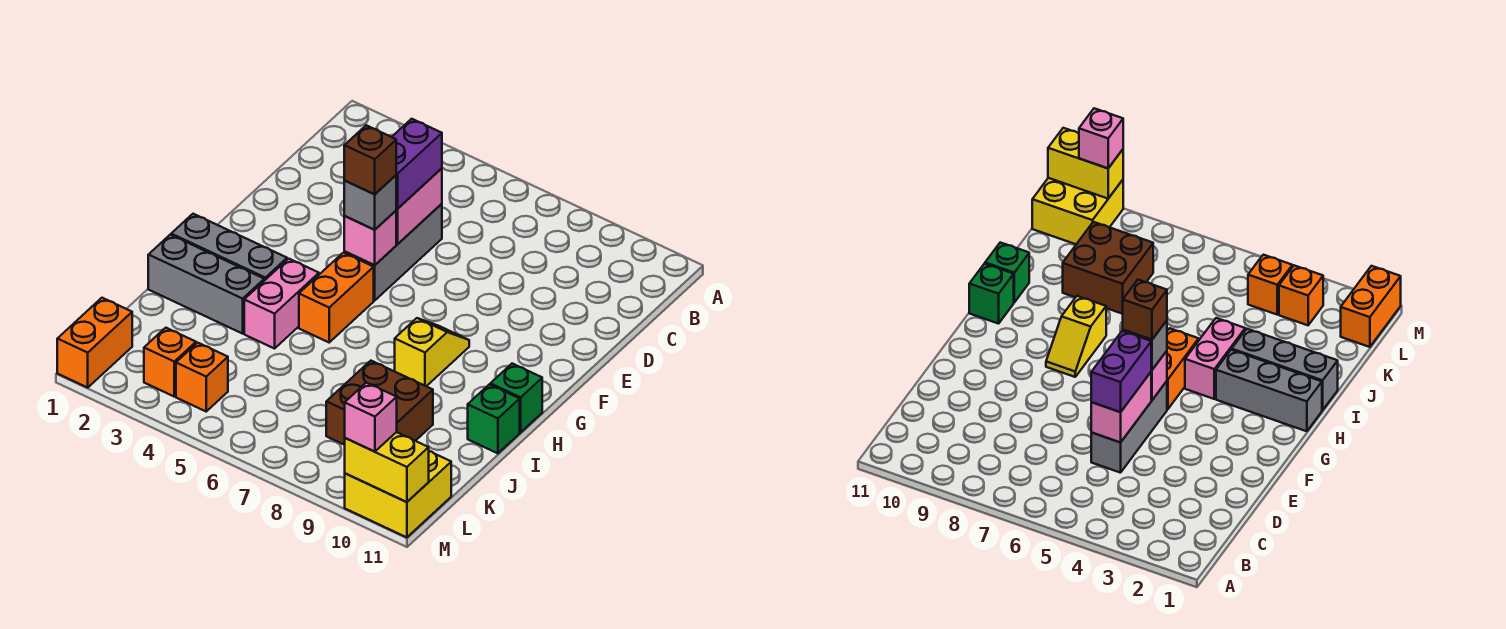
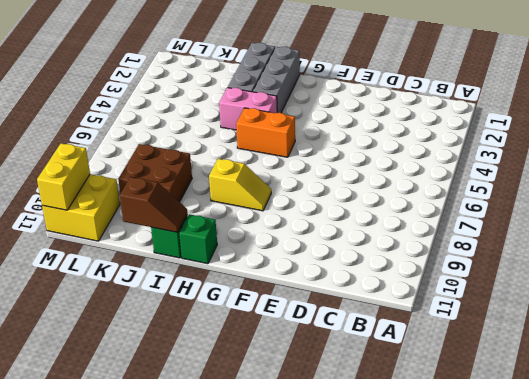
brown 1x2 slope [120,177,187,232] -> none
none -> grey 1x3 brick [344,204,442,300]
none -> orange 1x2 brick [57,298,132,388]
none -> orange 1x1 brick [144,328,196,396]

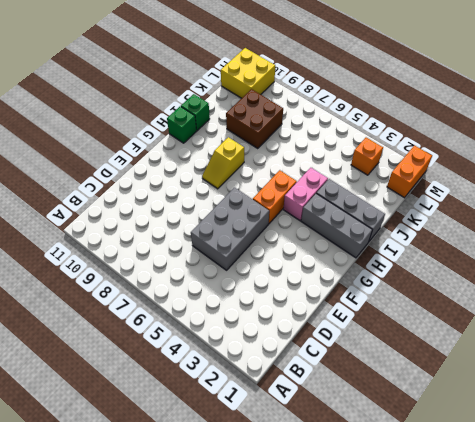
grey 2x3 brick [191,188,269,270] -> grey 1x3 brick [344,204,442,300]
none -> orange 1x1 brick [176,343,228,411]
none -> pink 1x2 brick [396,168,442,244]
none -> pink 1x1 brick [344,211,396,265]

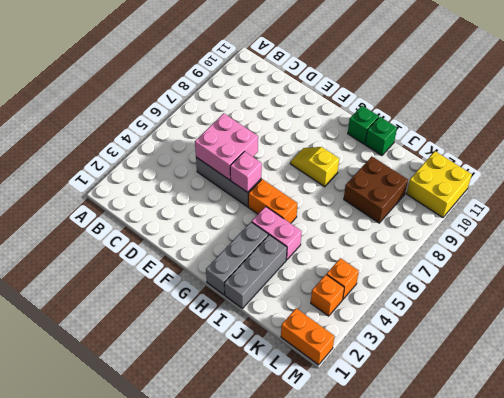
pink 2x2 brick [195,113,258,180] -> pink 1x2 brick [396,168,442,244]
none -> yellow 1x2 brick [345,432,429,502]
none -> purple 1x2 brick [392,119,442,209]
none -> grey 1x1 brick [344,175,396,230]

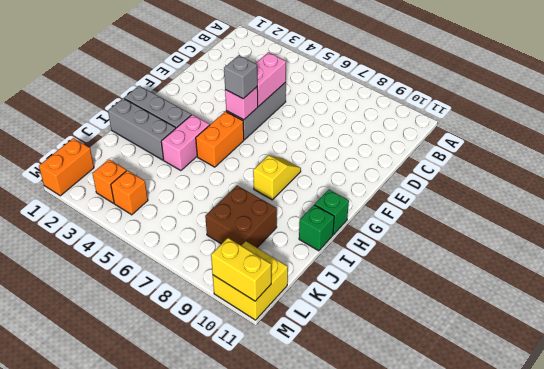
none -> purple 1x2 brick [392,119,442,209]
none -> pink 1x1 brick [345,383,397,452]
none -> brown 1x1 brick [344,125,396,194]

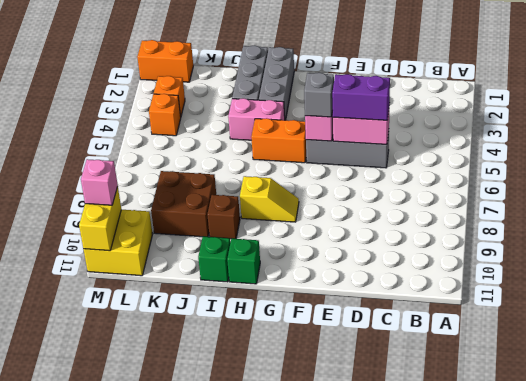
brown 1x1 brick [207,195,240,239] -> brown 1x1 brick moved to [344,125,396,194]

